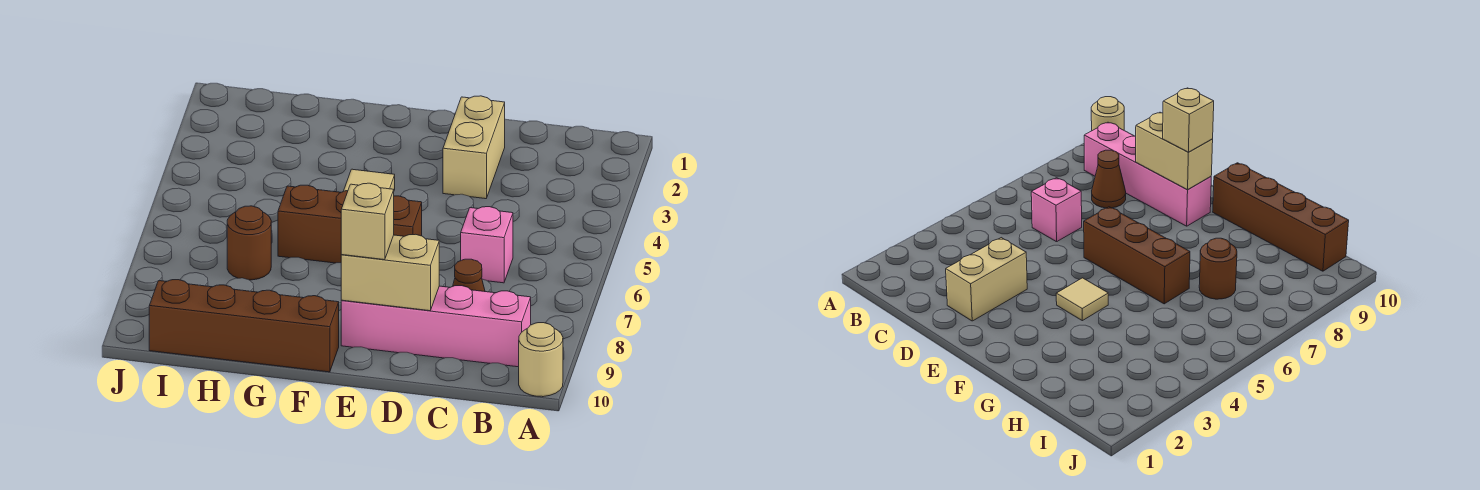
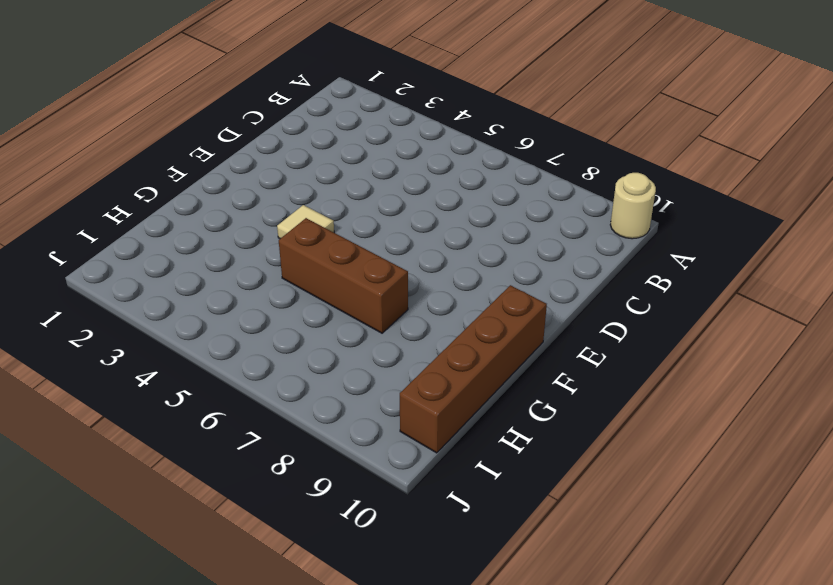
brown 1x3 brick [279,218,408,333] -> brown 1x3 brick turned to [278,185,422,263]
none -> pink 1x4 brick [341,286,531,367]
none -> pink 1x1 brick [461,207,513,283]

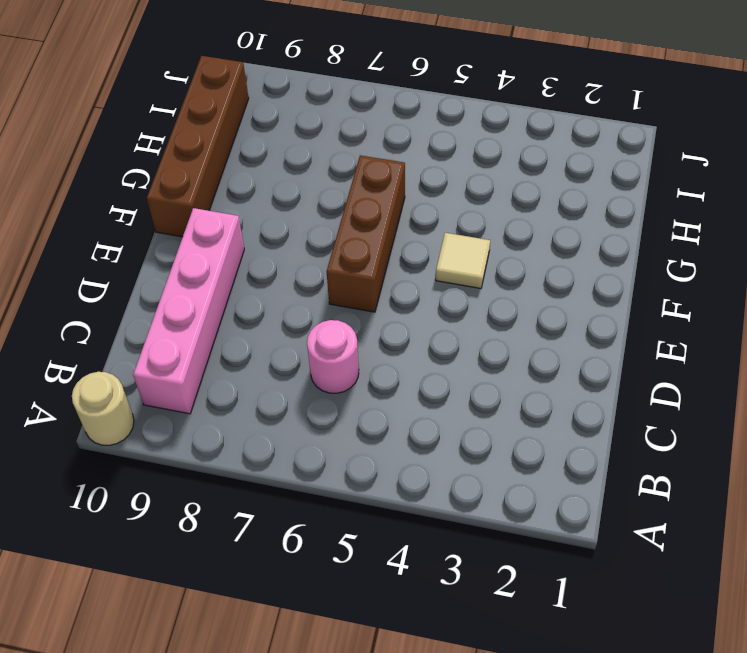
pink 1x1 round brick [307,320,359,393] -> pink 1x1 brick [461,207,513,283]
none -> brown 1x1 cone [453,259,485,292]
none -> tan 1x2 brick [443,96,505,199]

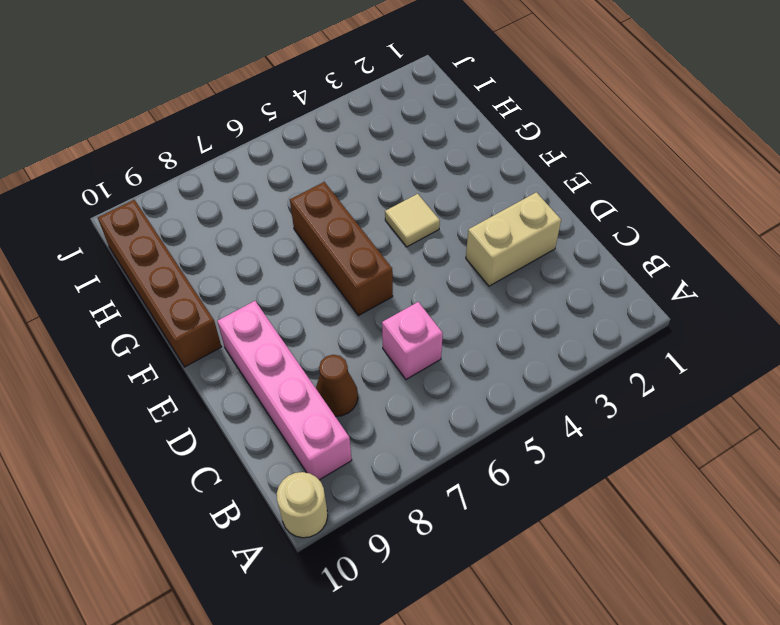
none -> brown 1x1 round brick [227,206,271,280]
none -> tan 1x2 brick [341,234,439,311]

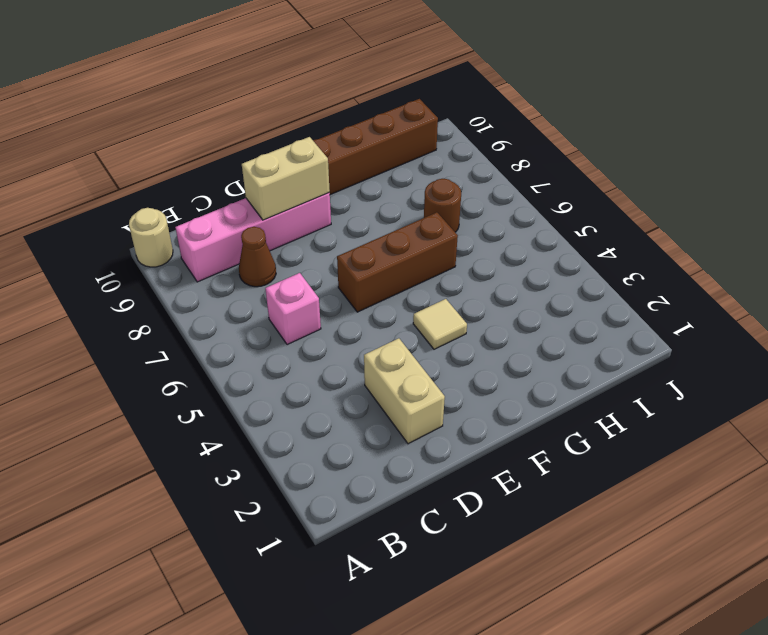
none -> tan 1x1 brick [341,183,394,260]

